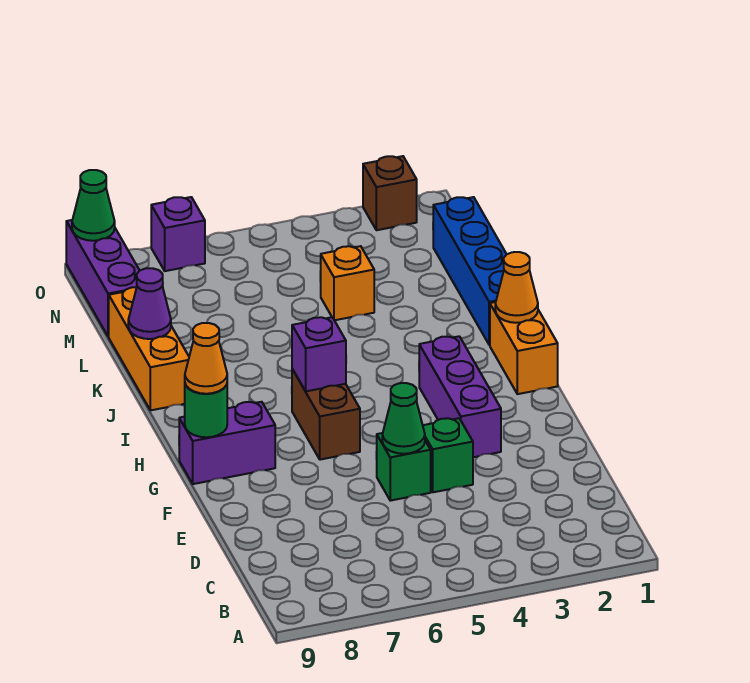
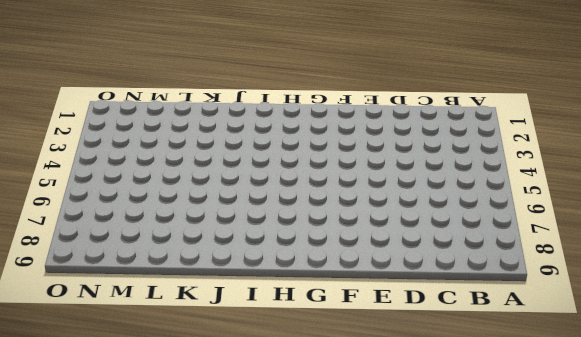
none -> green 1x1 brick [423,418,473,492]
none -> green 1x1 brick [376,433,431,501]
none -> purple 1x3 brick [419,336,501,457]

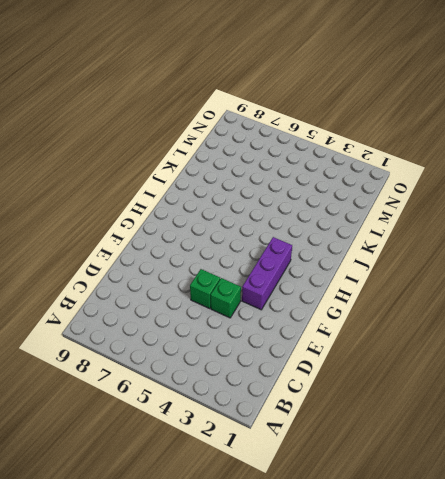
none -> brown 1x2 brick [292,369,360,460]
none -> purple 1x2 brick [179,402,275,484]
none -> orange 1x2 brick [490,302,558,394]

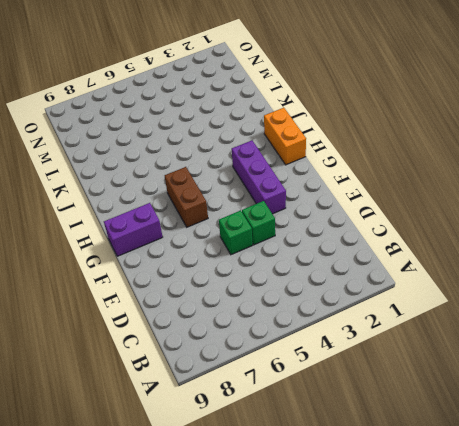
none -> blue 1x4 brick [433,197,507,345]
none -> orange 1x3 brick [109,287,189,410]
none -> orange 1x1 brick [320,246,374,320]

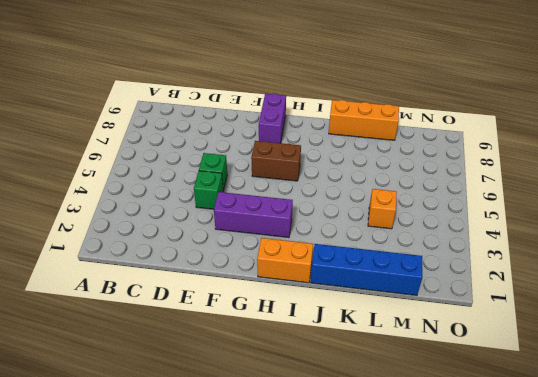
none -> purple 1x3 brick [66,220,140,337]
none -> brown 1x1 brick [363,156,417,230]
none -> purple 1x1 brick [151,197,205,271]

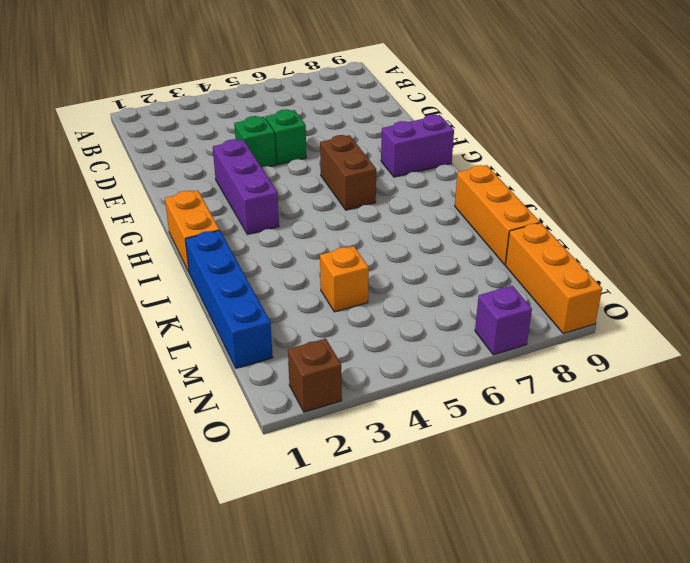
orange 1x3 brick [505,223,602,334] -> purple 1x3 brick [66,220,140,337]
none -> green 1x1 cone [382,383,425,454]
none -> green 1x1 round brick [185,384,227,437]
none -> purple 1x1 brick [292,317,346,391]

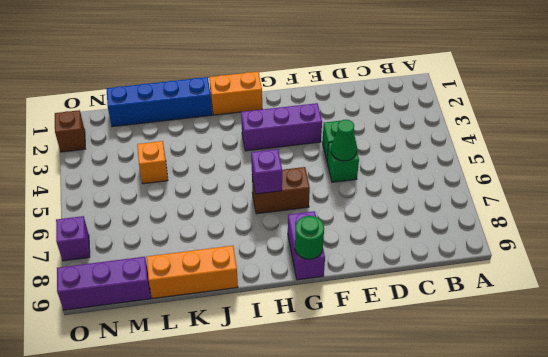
none -> orange 1x1 cone [495,252,538,323]
none -> purple 1x1 cone [128,268,171,339]
none -> green 1x1 cone [72,170,115,241]

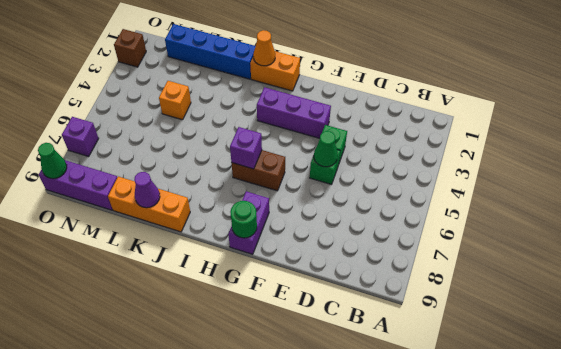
none -> orange 1x1 cone [185,323,227,394]

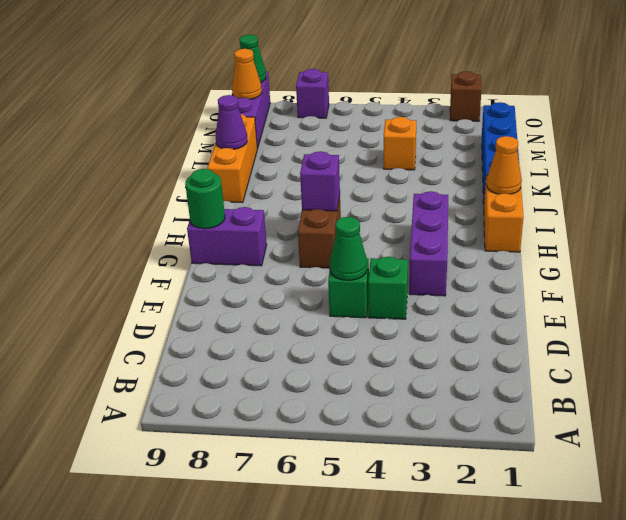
orange 1x1 cone [232,49,262,99] -> orange 1x1 cone moved to [185,323,227,394]

